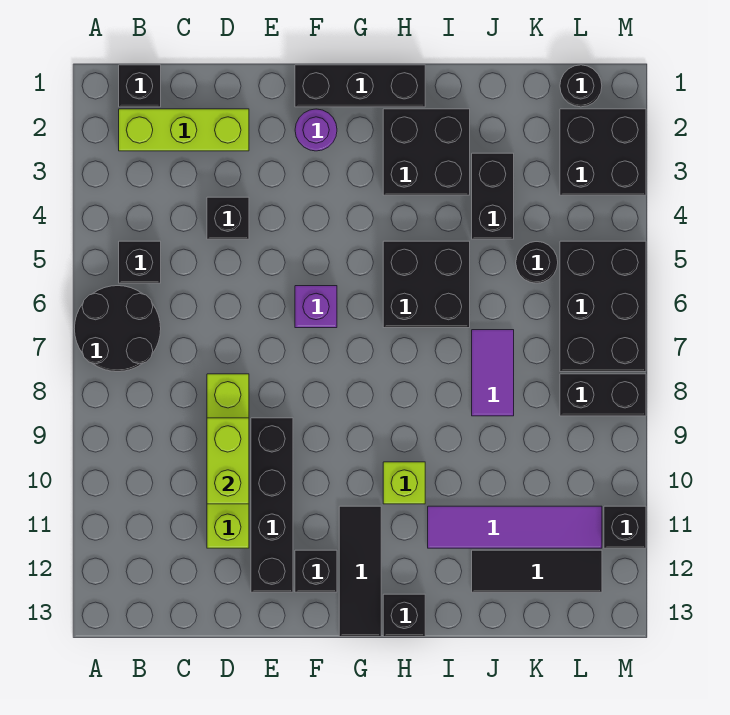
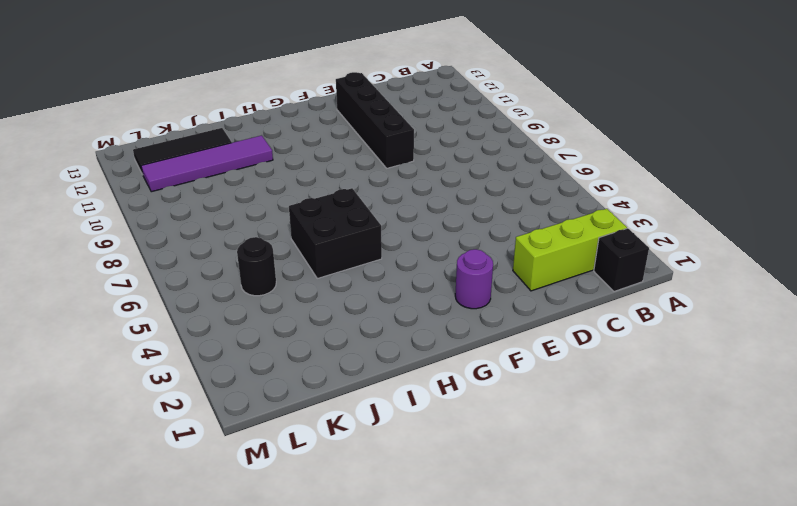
none -> black 2x2 round brick [74,286,161,372]
none -> black 1x1 brick [119,241,161,283]
none -> black 1x1 brick [207,197,249,239]

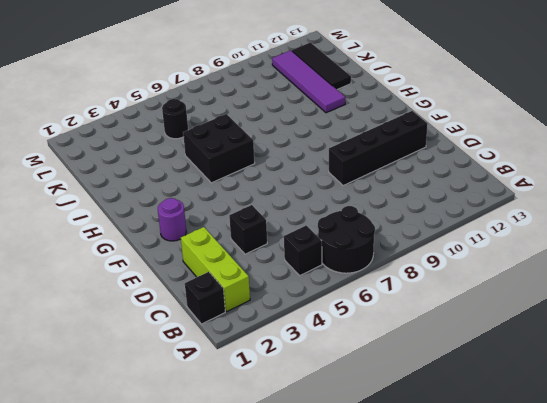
none -> lime 1x4 brick [207,374,249,548]
none -> black 1x3 brick [295,65,425,107]
none -> purple 1x1 brick [295,286,337,328]

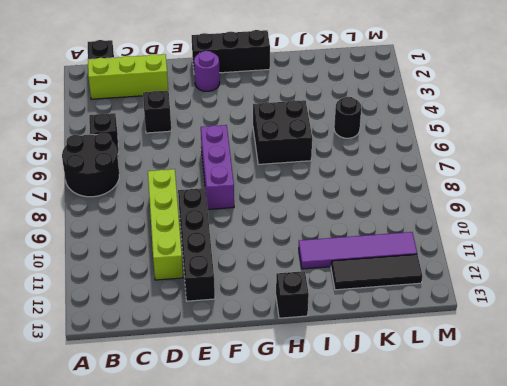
purple 1x3 brick [201,125,234,209] -> purple 1x1 brick [295,286,337,328]
none -> black 1x1 brick [295,550,337,592]
none -> black 1x3 tile [339,506,381,637]
none -> black 2x2 brick [383,109,470,195]

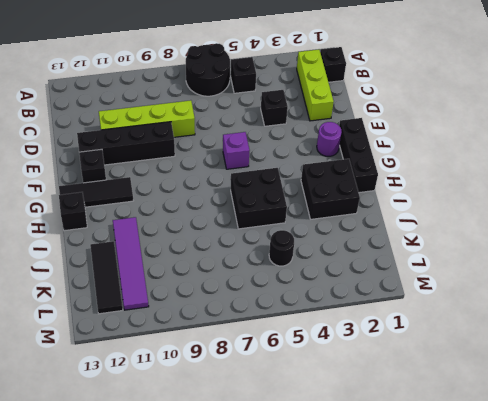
none -> lime 1x1 brick [383,462,425,504]
none -> black 1x2 brick [472,153,514,239]
none -> purple 1x2 tile [472,330,514,416]

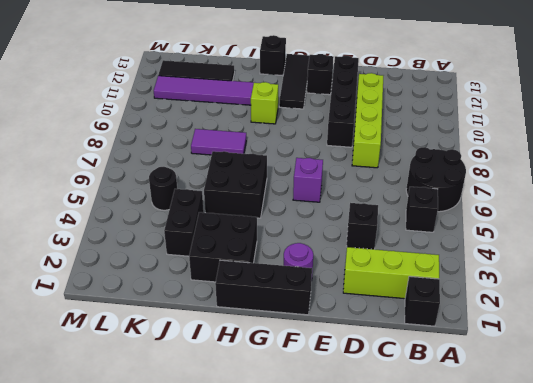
purple 1x2 tile [191,129,246,155] -> purple 1x2 tile turned to [472,330,514,416]
none -> black 1x1 round brick [560,65,602,107]
none -> black 2x2 brick [560,109,646,195]
none -> black 2x3 brick [560,241,646,372]

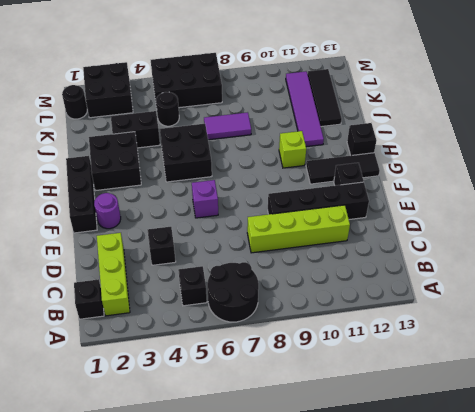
none -> black 1x2 brick [560,374,646,416]
none -> black 1x1 brick [604,506,646,548]
none -> lime 1x2 brick [207,418,249,504]

